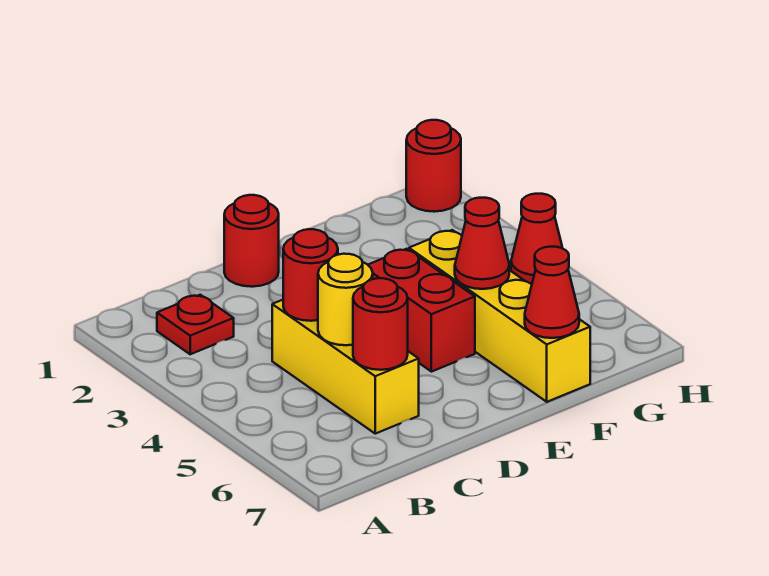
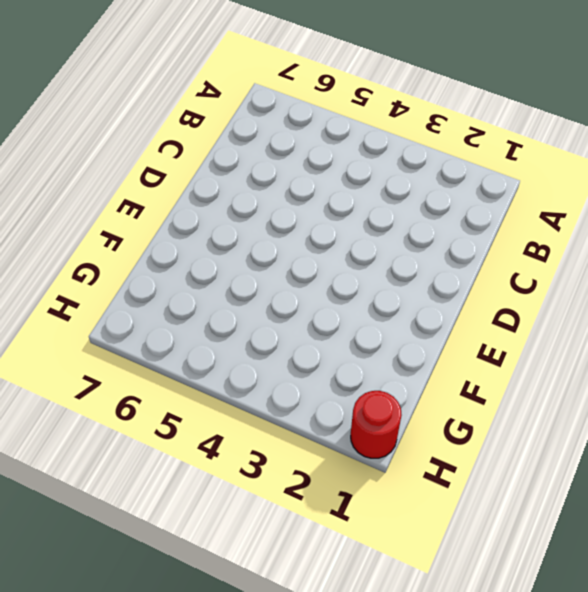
none -> red 1x1 plate [157,295,234,354]
none -> yellow 1x3 brick [272,300,419,434]
none -> red 1x1 round brick [224,195,279,287]

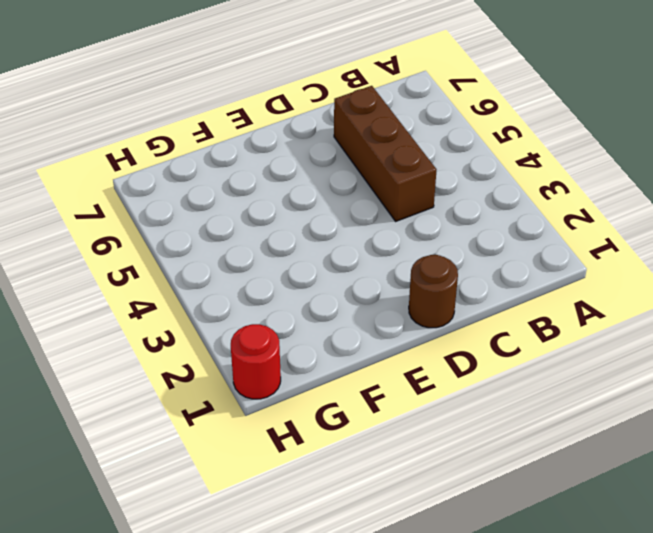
brown 1x3 brick [334,86,437,221] -> yellow 1x3 brick [272,300,419,434]
brown 1x1 round brick [409,255,458,328] -> red 1x1 round brick [224,195,279,287]
none -> red 1x1 plate [157,295,234,354]
none -> red 1x2 brick [368,249,475,372]
none -> yellow 1x4 brick [409,230,590,402]

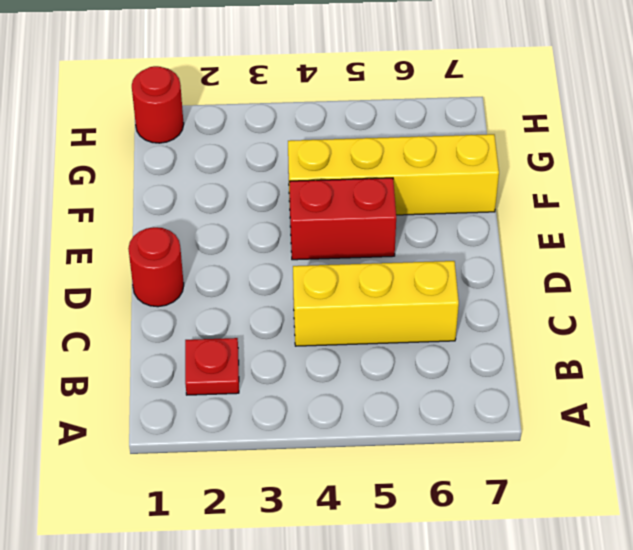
none -> red 1x1 cone [511,194,562,284]
none -> red 1x1 round brick [283,229,338,321]
none -> yellow 1x1 round brick [318,254,373,345]

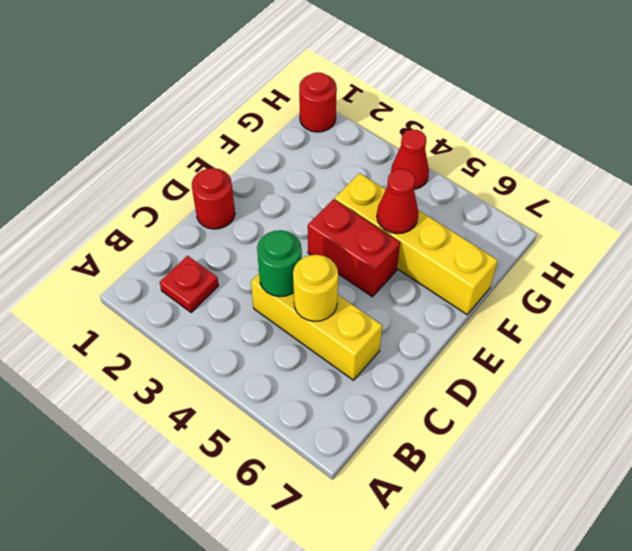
green 1x1 round brick [257,230,302,297] -> red 1x1 round brick [283,229,338,321]
none -> red 1x1 round brick [353,278,408,370]
none -> red 1x1 cone [525,247,579,338]

